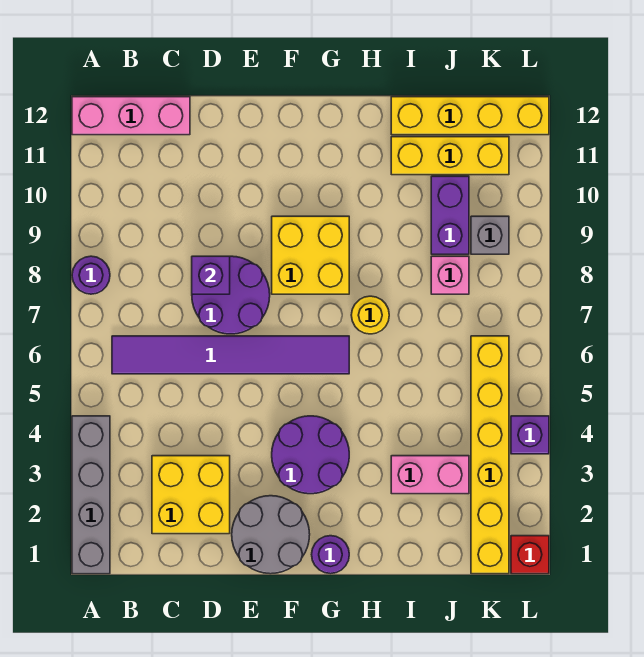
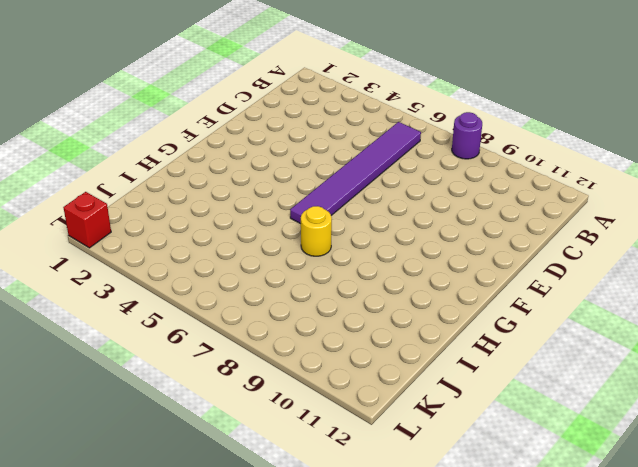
none -> grey 1x4 brick [72,416,110,574]
none -> pink 1x3 brick [72,97,190,135]
none -> yellow 2x2 brick [152,456,230,534]

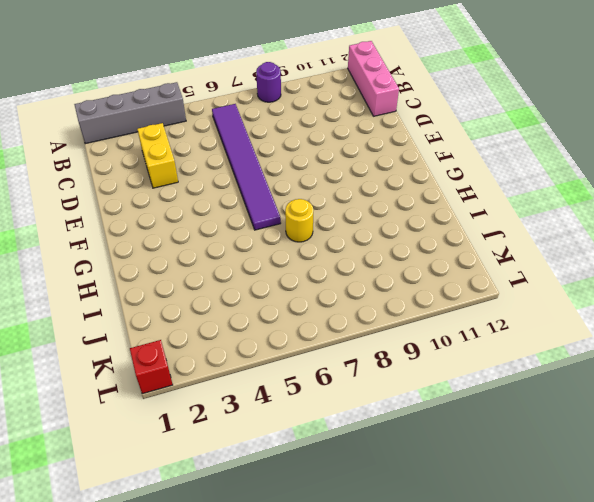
yellow 1x2 brick [137,123,178,188] -> yellow 2x2 brick [152,456,230,534]
none -> purple 2x2 round brick [192,256,270,334]
none -> grey 2x2 round brick [232,496,310,574]
none -> purple 2x2 round brick [272,416,349,494]

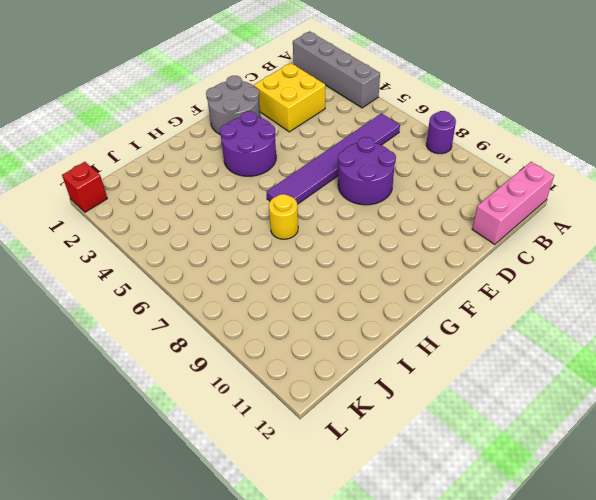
none -> yellow 2x2 brick [272,216,349,294]
none -> purple 1x1 round brick [312,536,349,574]
none -> pink 1x2 brick [391,456,469,494]

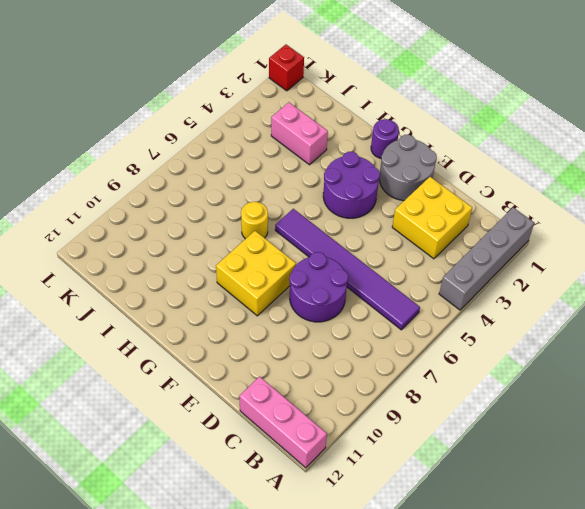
none -> purple 1x1 round brick [72,256,110,294]
none -> yellow 1x3 brick [391,137,509,175]
none -> yellow 1x4 brick [391,97,549,135]

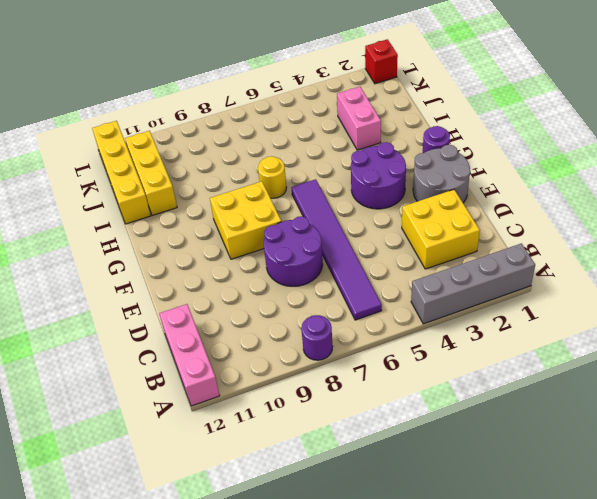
none -> pink 1x1 brick [431,256,469,294]
none -> purple 1x2 brick [431,176,469,254]
none -> yellow 1x6 brick [471,336,509,574]

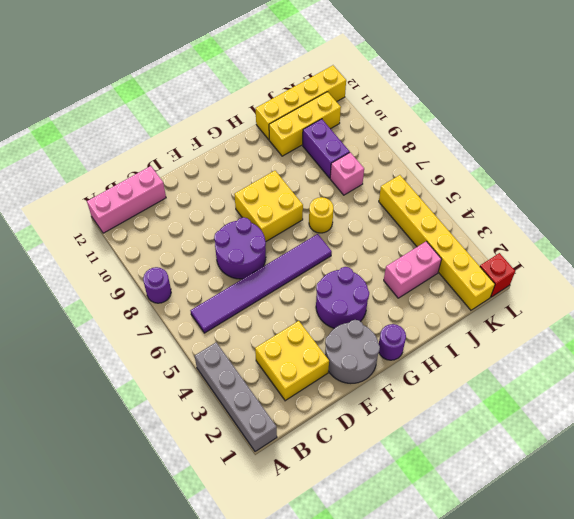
none -> grey 1x1 brick [471,216,509,254]
none -> purple 1x1 brick [511,416,549,454]
none -> purple 1x1 brick [192,256,230,294]

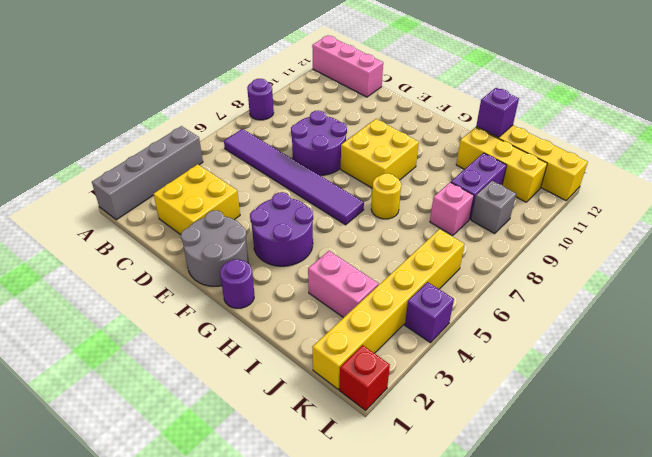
purple 1x1 brick [476,88,519,137] -> purple 1x1 brick moved to [192,256,230,294]

